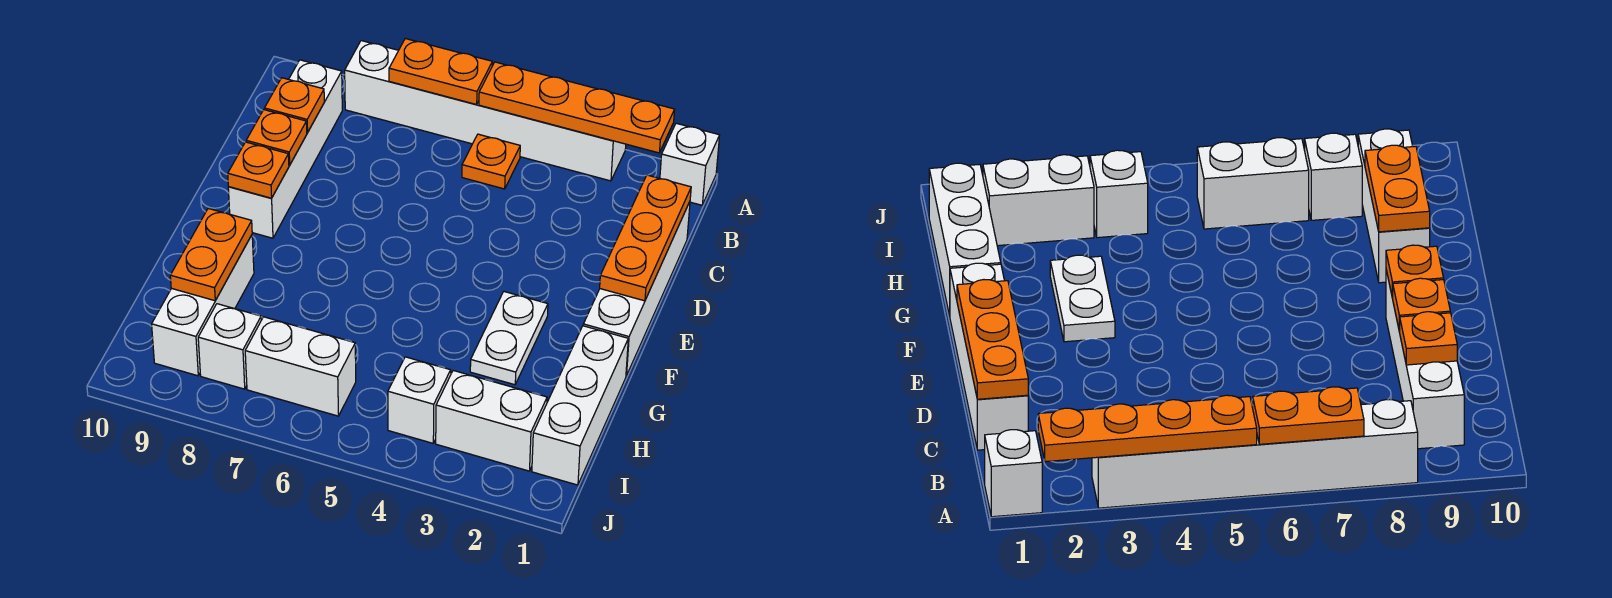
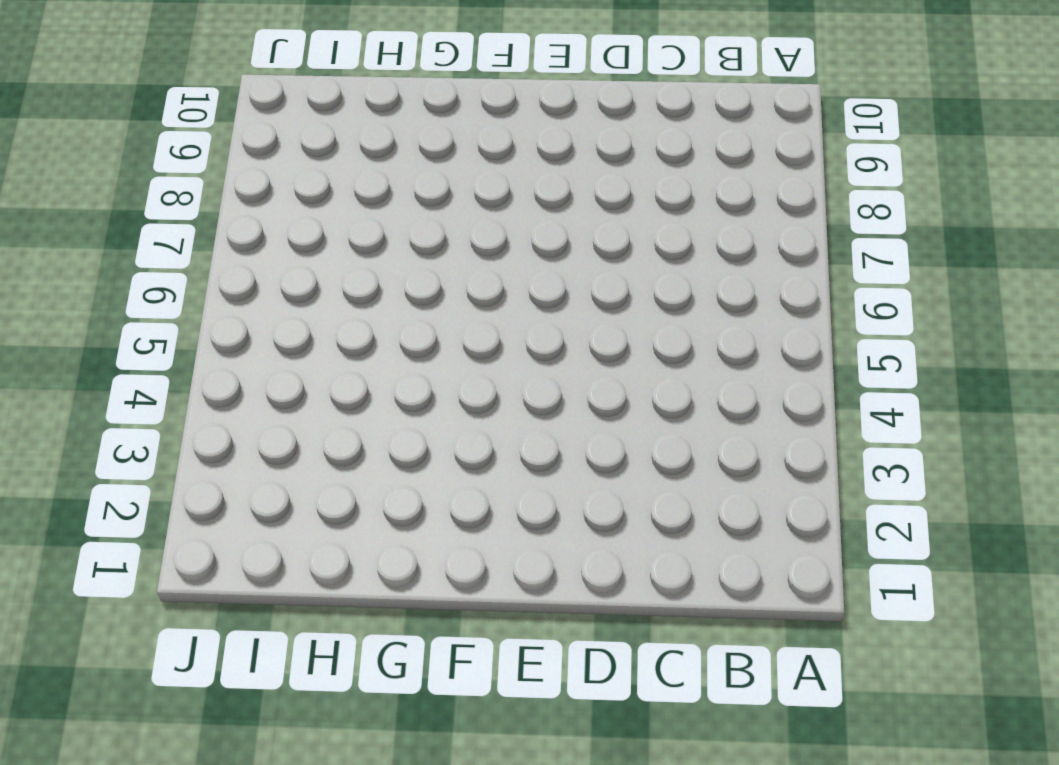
none -> white 1x1 brick [660,123,720,205]
none -> white 1x6 brick [345,41,626,181]
none -> orange 1x1 plate [462,134,520,189]

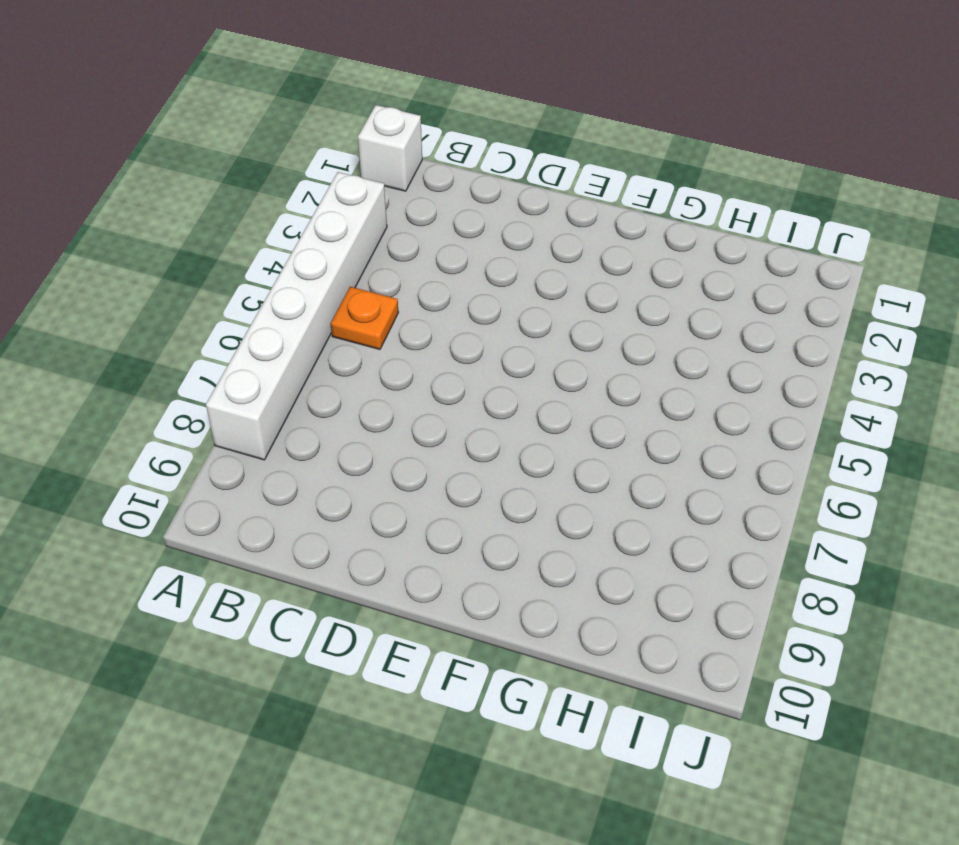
none -> white 1x4 brick [228,60,342,238]
none -> white 1x4 brick [583,202,690,376]
none -> white 1x2 plate [470,292,548,385]

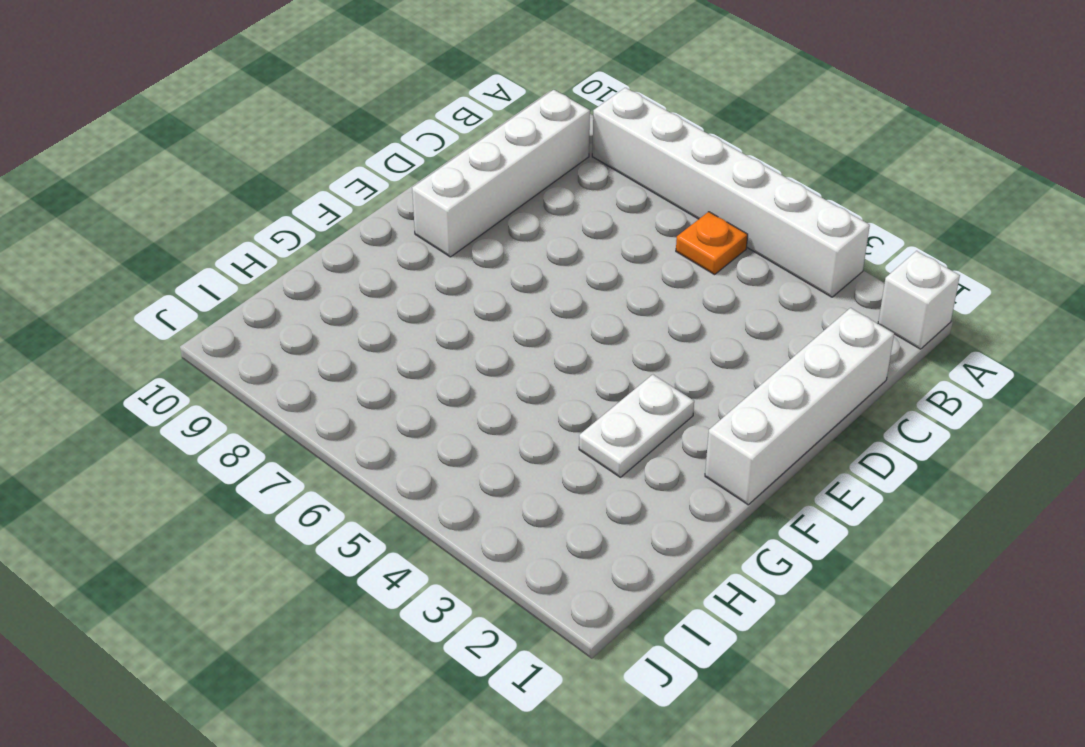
none -> white 1x3 brick [532,326,628,485]
none -> white 1x3 brick [152,235,254,376]
none -> white 1x2 brick [436,371,547,471]

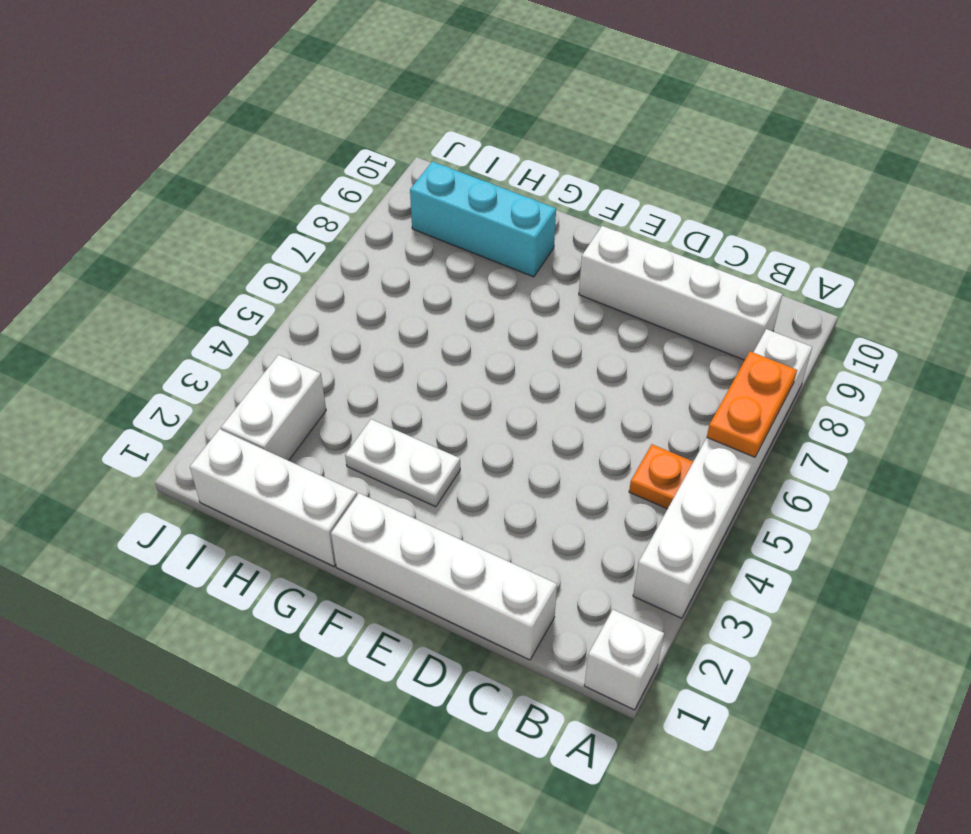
cyan 1x3 brick [410,162,556,277] -> white 1x3 brick [152,235,254,376]
none -> white 1x1 brick [388,357,451,443]
none -> white 1x2 brick [245,317,356,416]
none -> white 1x1 brick [198,304,261,389]

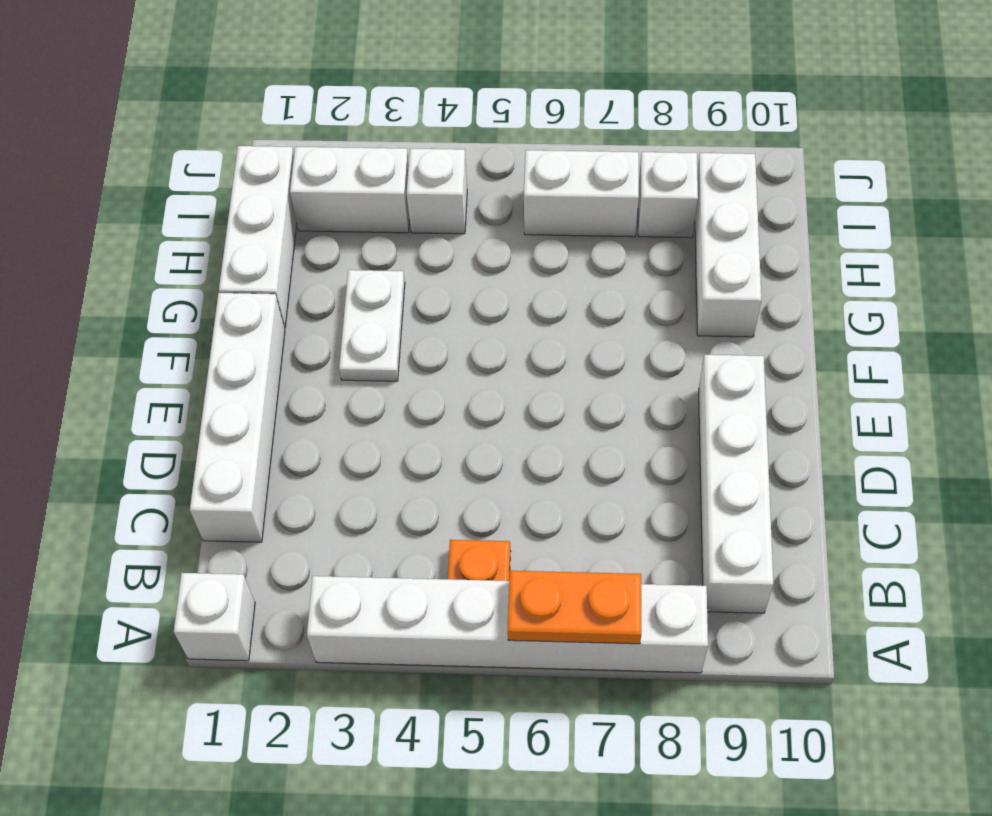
none -> orange 1x4 plate [479,62,675,153]
none -> orange 1x3 plate [600,175,691,301]
none -> orange 1x1 plate [264,78,324,133]

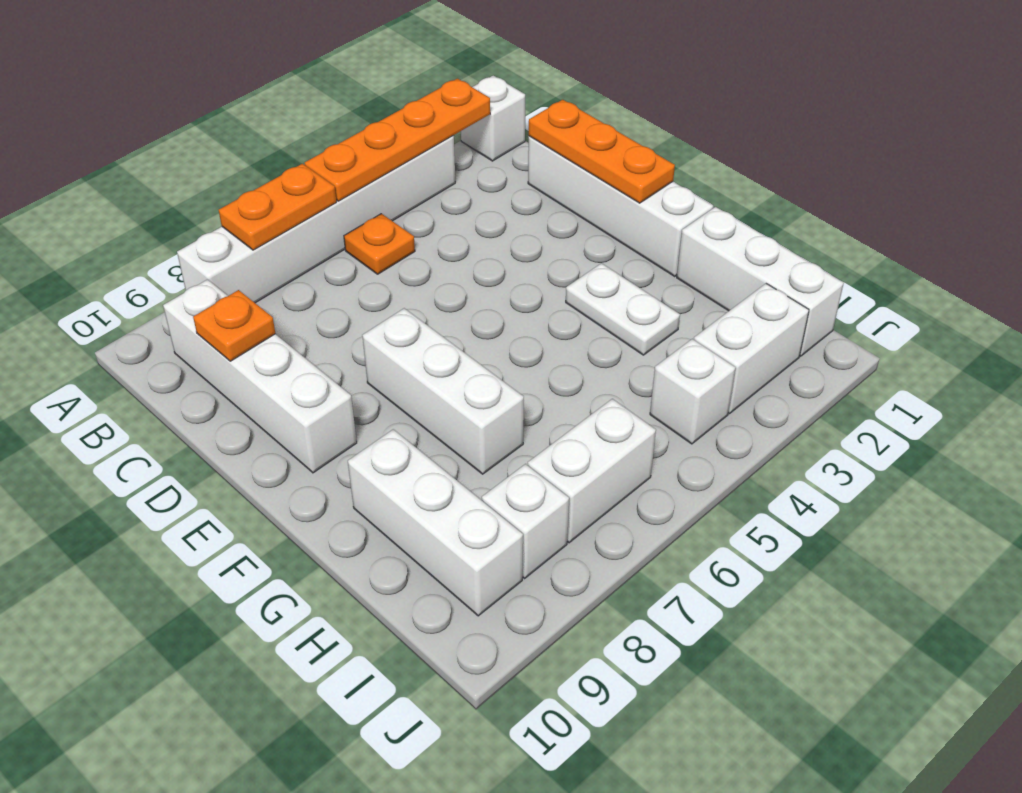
white 1x3 brick [362,308,524,474] -> none
none -> orange 1x1 plate [246,110,307,165]
none -> orange 1x1 plate [228,142,289,198]
none -> orange 1x2 plate [170,208,252,301]

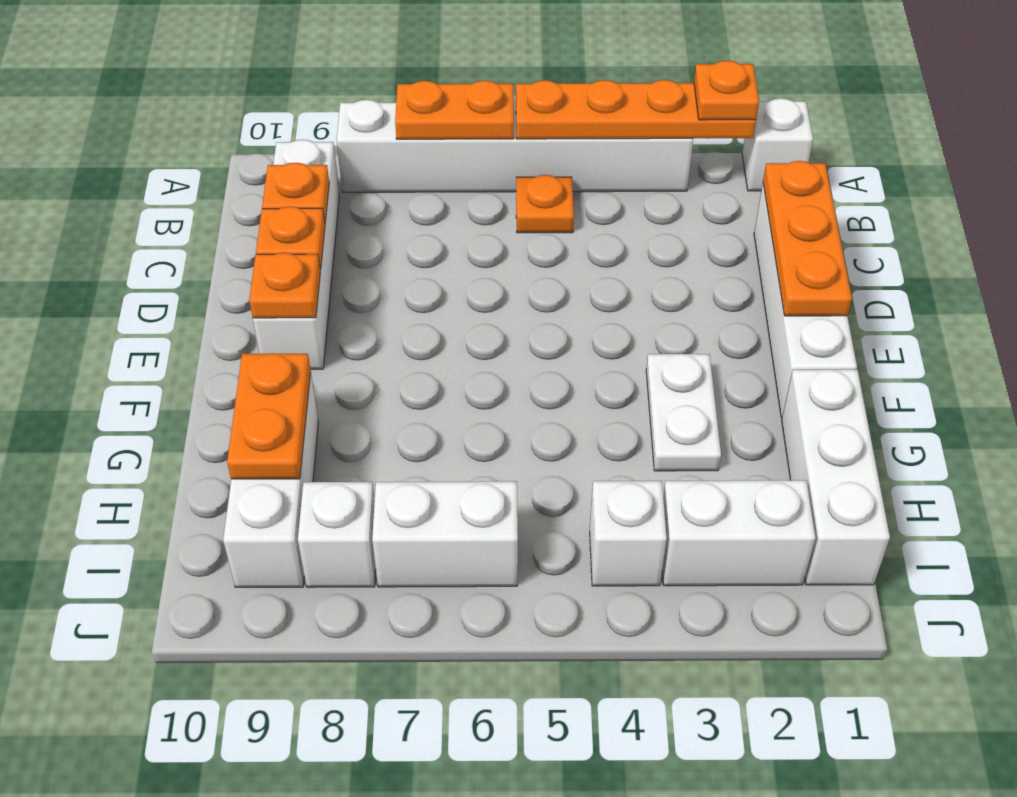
orange 1x1 plate [694,61,759,120] -> none

